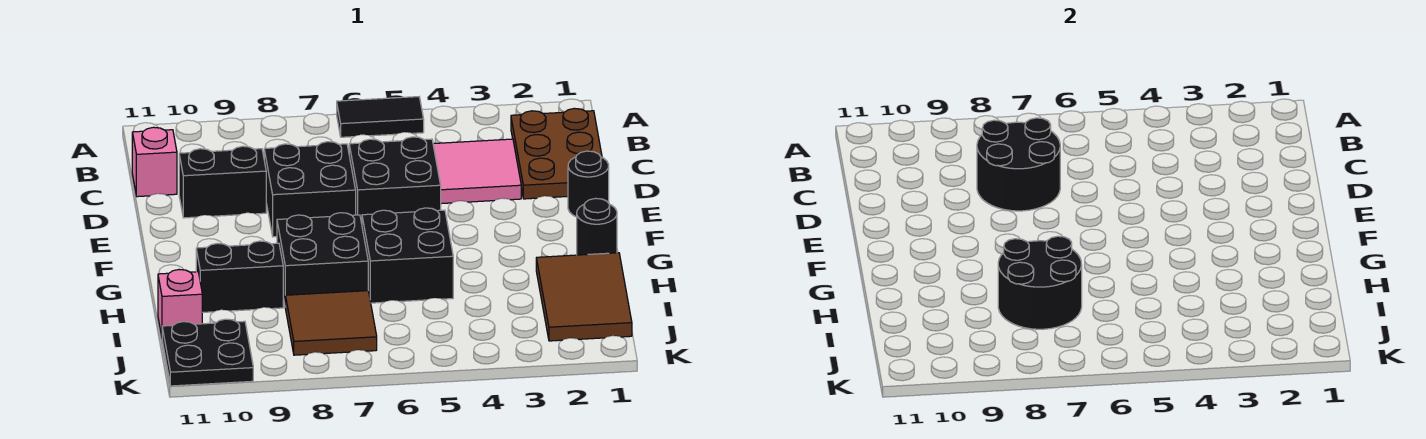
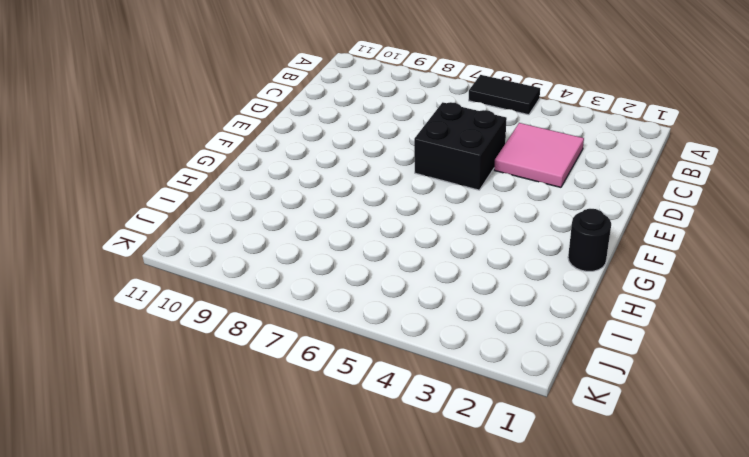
none -> brown 2x3 plate [511,108,602,199]
none -> pink 1x1 brick [132,127,177,197]
none -> black 2x2 brick [264,142,356,237]

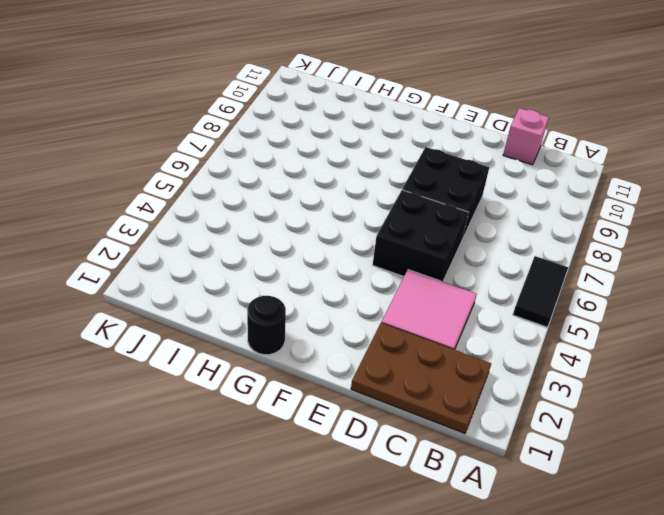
none -> black 1x2 brick [179,146,266,218]
none -> black 1x1 round brick [568,151,609,217]
none -> black 2x2 brick [362,208,453,303]

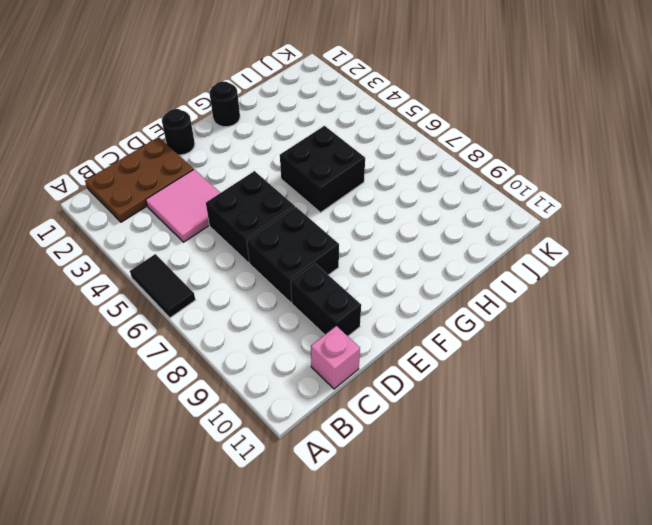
none -> black 2x2 brick [277,213,368,303]
none -> brown 2x3 tile [536,253,632,341]
none -> black 1x2 brick [196,241,283,312]

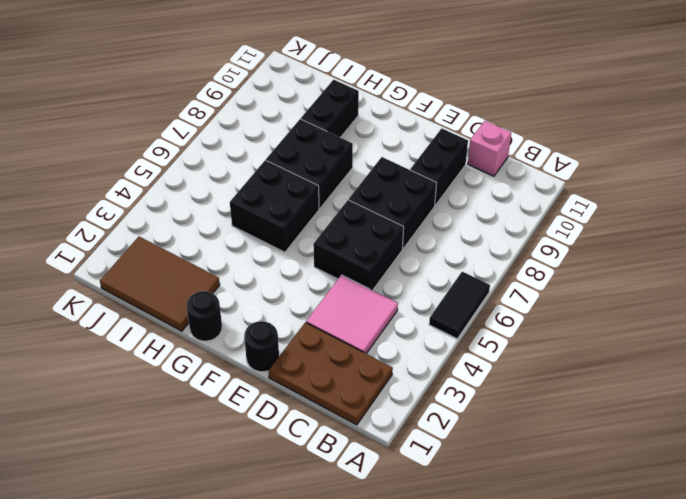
none -> brown 2x2 tile [285,291,377,355]
none -> pink 1x1 brick [158,270,202,336]
none -> black 2x2 plate [162,319,253,386]

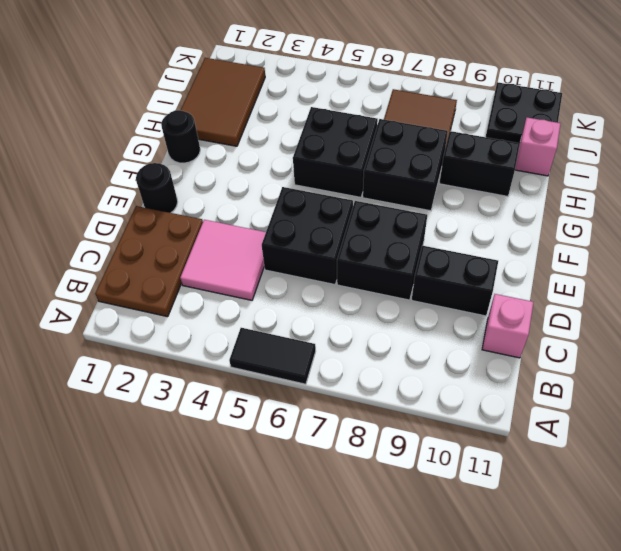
none -> black 2x2 round brick [977,118,1060,211]
none -> black 2x2 round brick [998,236,1082,329]

